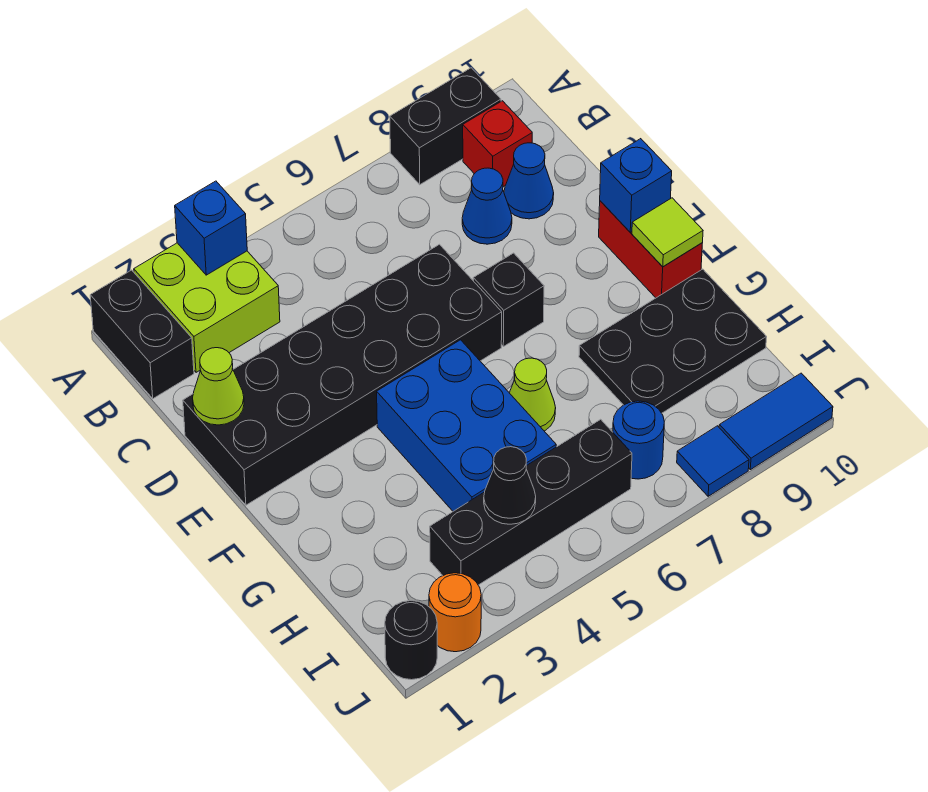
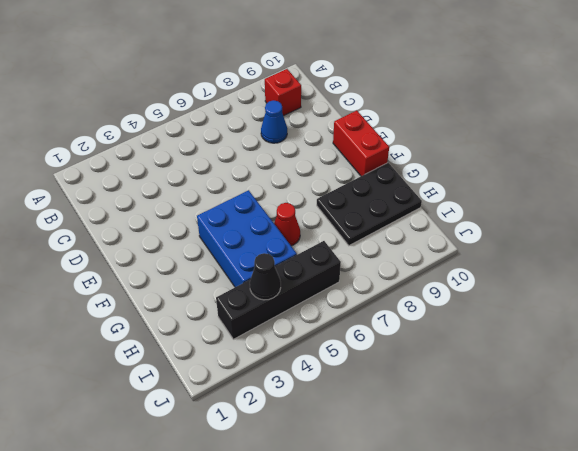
red 1x1 cone [274,203,300,246] -> lime 1x1 cone [510,358,556,431]
none -> black 1x2 brick [90,270,194,399]
none -> lime 2x2 brick [134,243,280,372]
none -> black 1x2 brick [390,68,501,185]

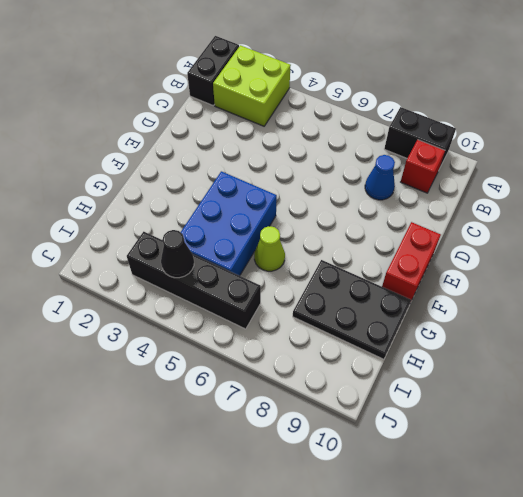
none -> blue 1x1 cone [504,143,554,219]
none -> black 2x6 brick [183,244,502,505]
none -> black 1x1 brick [473,253,544,347]

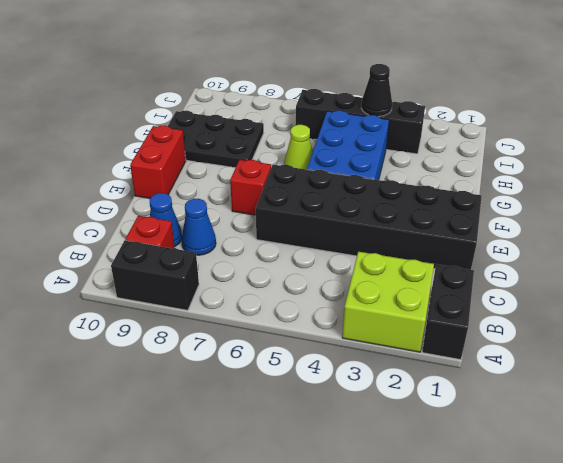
red 1x1 brick [230,160,271,215] -> black 1x1 brick [473,253,544,347]
none -> blue 1x1 round brick [613,401,664,479]
none -> black 1x1 round brick [385,601,437,680]
none -> orange 1x1 round brick [429,573,481,652]

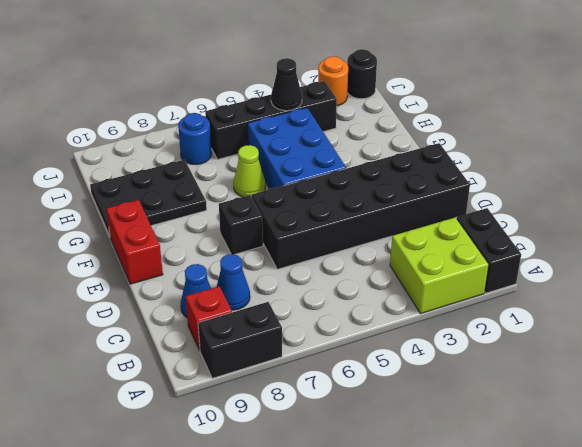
none -> blue 1x1 tile [677,426,749,496]
none -> blue 1x2 tile [719,373,833,470]
none -> blue 1x1 brick [175,181,247,275]

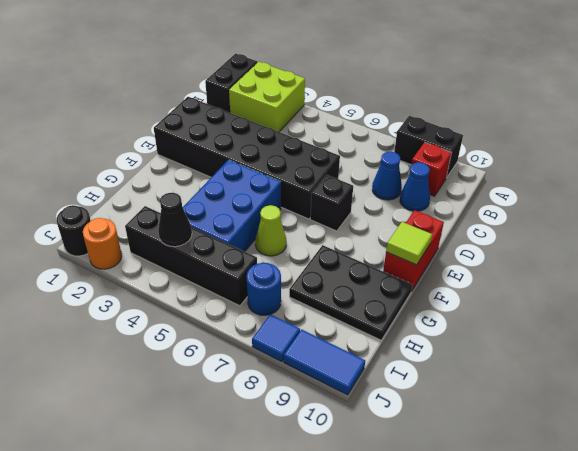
none -> blue 1x1 brick [175,181,247,275]
none -> lime 1x1 cone [192,348,244,425]
none -> blue 1x1 brick [600,139,672,232]

